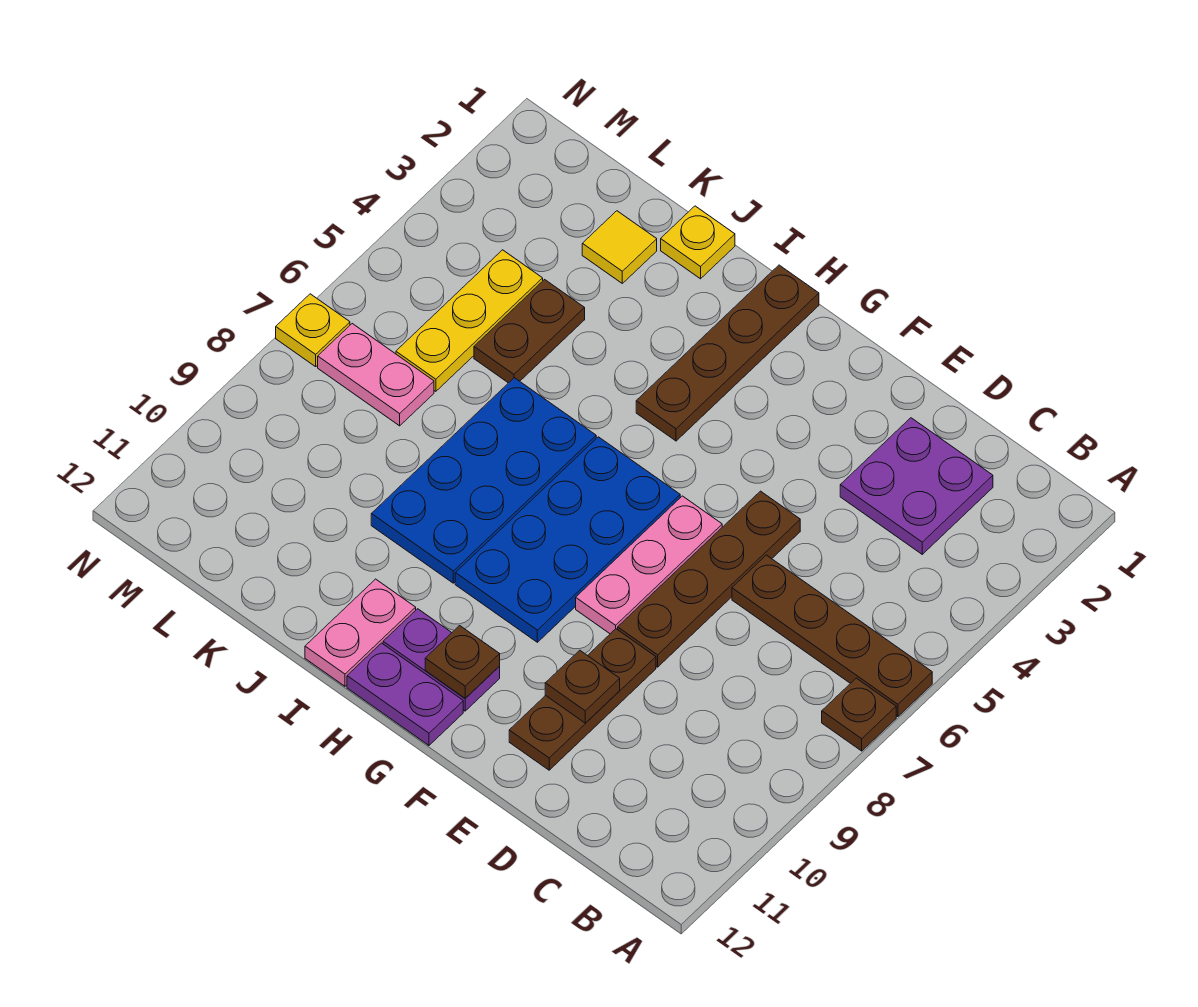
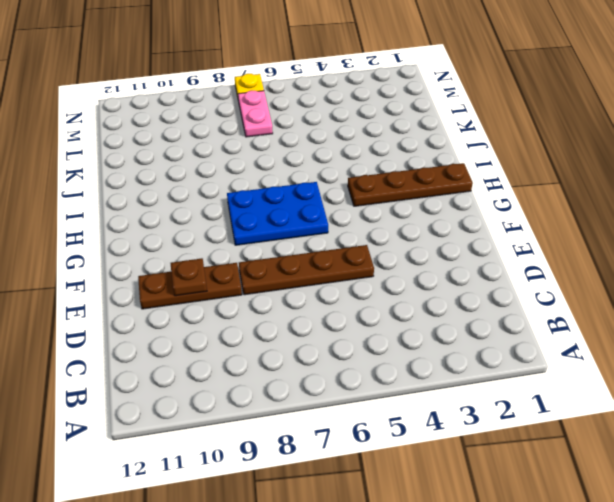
blue 2x3 plate [227,182,328,245] -> blue 2x4 plate [455,437,680,642]
none -> brown 1x4 plate [732,555,932,717]
none -> brown 1x1 plate [822,678,896,751]
none -> purple 2x2 plate [840,418,993,554]

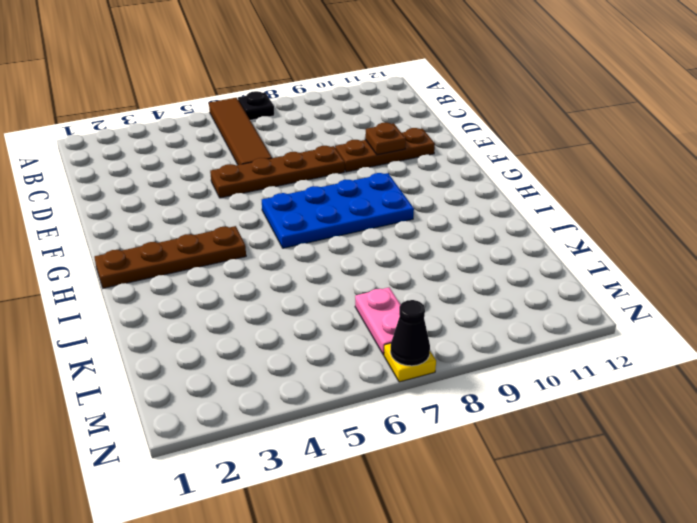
brown 1x4 tile [209,98,272,165] -> brown 1x4 plate [732,555,932,717]
black 1x1 plate [238,91,274,120] -> brown 1x1 plate [822,678,896,751]
black 1x1 cone [390,300,430,366] -> none
none -> purple 2x2 plate [840,418,993,554]
none -> pink 1x3 plate [576,496,722,634]
none -> purple 1x2 plate [383,609,500,711]

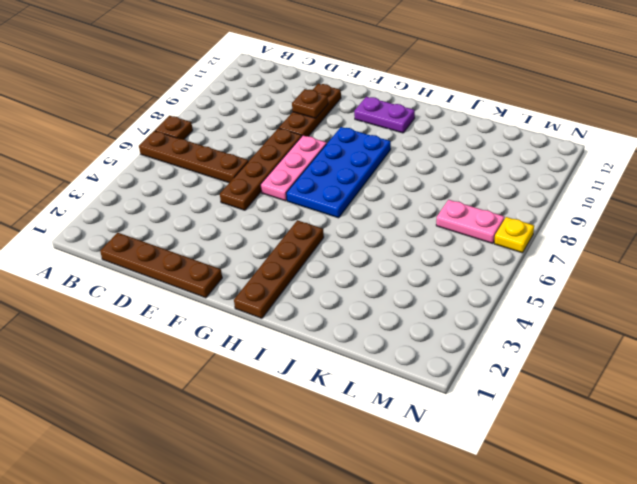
brown 1x4 plate [100,233,222,298] -> none
none -> purple 2x2 plate [840,418,993,554]
none -> purple 1x2 plate [347,643,463,745]
none -> blue 2x4 plate [371,378,596,583]

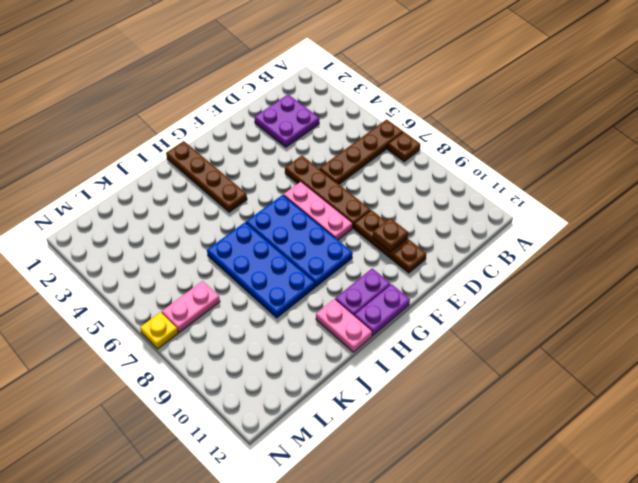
none -> yellow 1x1 plate [661,206,735,279]
none -> yellow 1x1 tile [582,211,657,283]
none -> brown 1x2 plate [474,280,585,383]

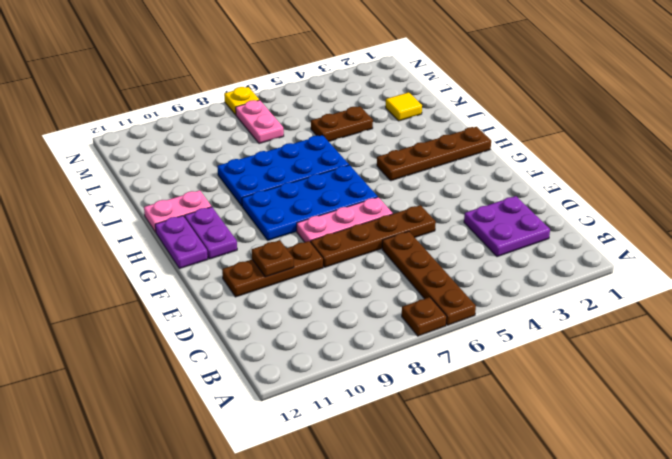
none -> yellow 1x1 plate [661,206,735,279]
none -> yellow 1x3 plate [396,250,543,391]
none -> brown 1x1 plate [425,626,500,698]

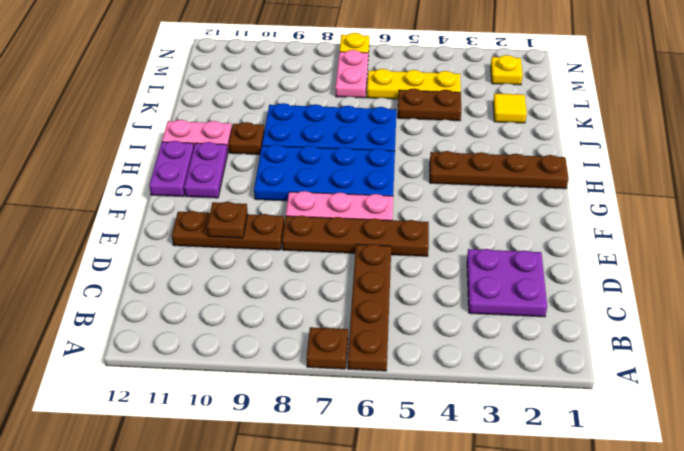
brown 1x1 plate [229,122,264,155] -> brown 1x1 plate moved to [425,626,500,698]
yellow 1x1 plate [491,55,523,85] -> yellow 1x1 plate moved to [661,206,735,279]

